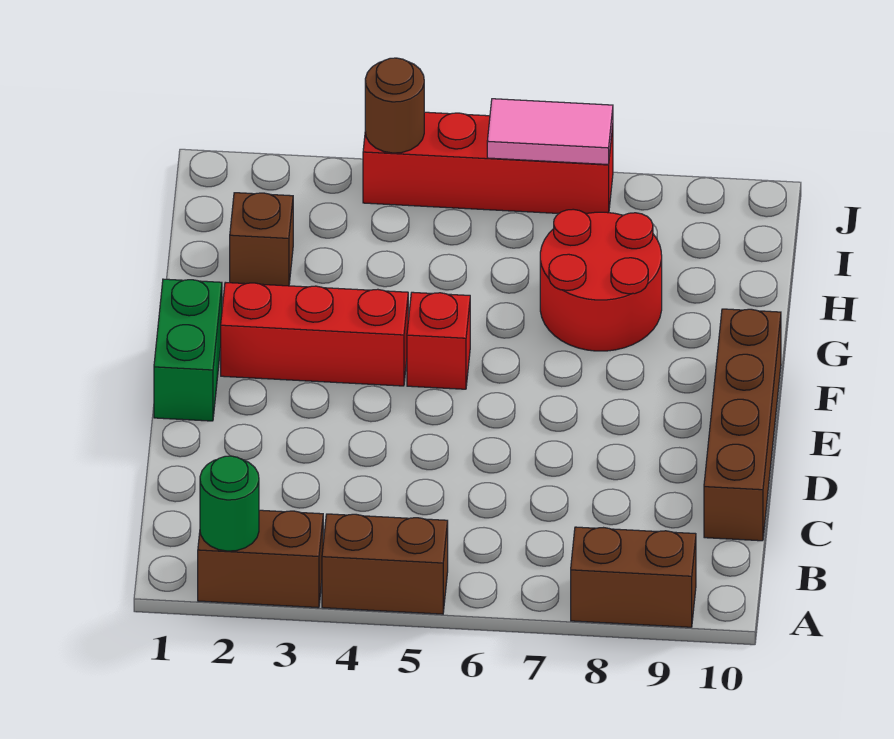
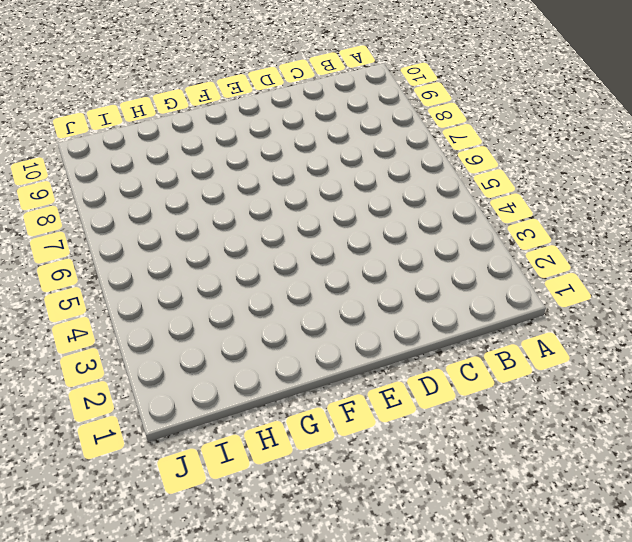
none -> brown 1x2 brick [198,510,323,608]
none -> brown 1x2 brick [322,514,448,614]
none -> brown 1x2 brick [571,527,696,627]

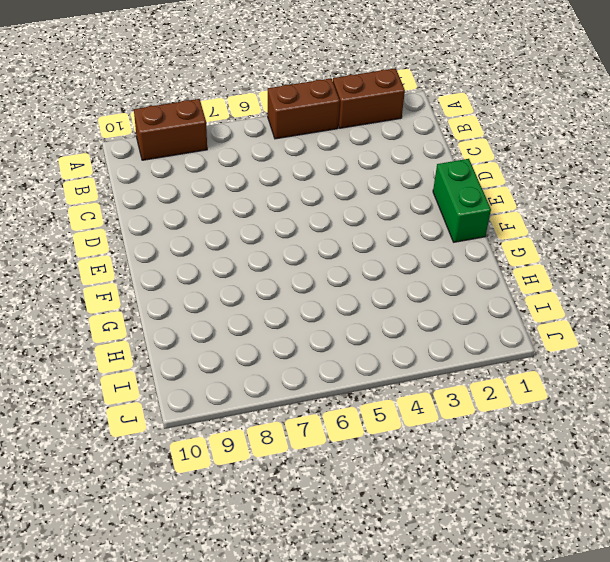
none -> brown 1x4 brick [704,309,781,541]
none -> red 1x3 brick [221,282,408,386]
none -> red 1x1 brick [407,292,470,389]

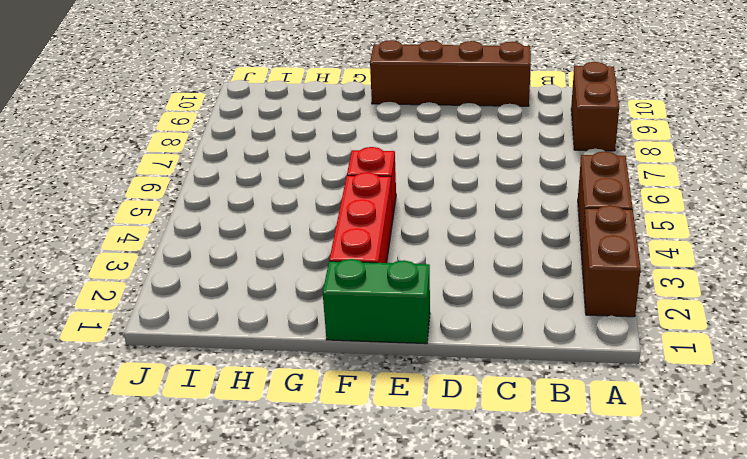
none -> red 2x2 round brick [540,209,662,351]
none -> brown 1x1 brick [230,193,293,286]
none -> red 1x4 brick [363,112,613,214]

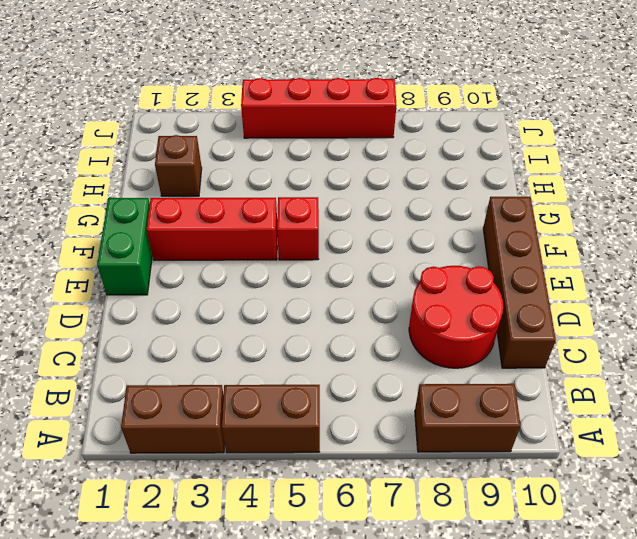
red 2x2 round brick [409,266,503,368] -> red 2x2 round brick moved to [540,209,662,351]
none -> green 1x1 round brick [200,456,259,551]
none -> brown 1x1 round brick [365,58,424,153]
none -> pink 1x2 tile [487,99,613,165]

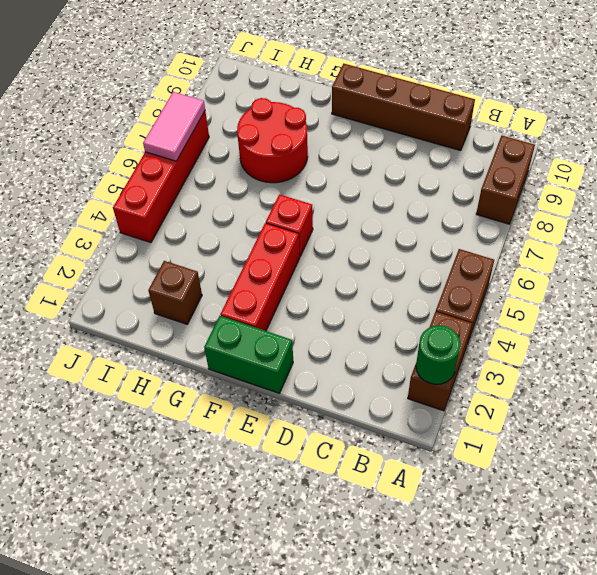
none -> brown 1x1 round brick [365,58,424,153]

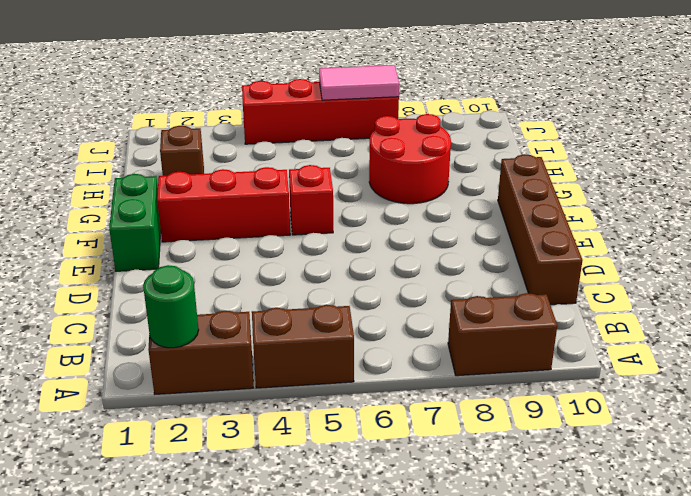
none -> brown 1x1 round brick [365,58,424,153]

